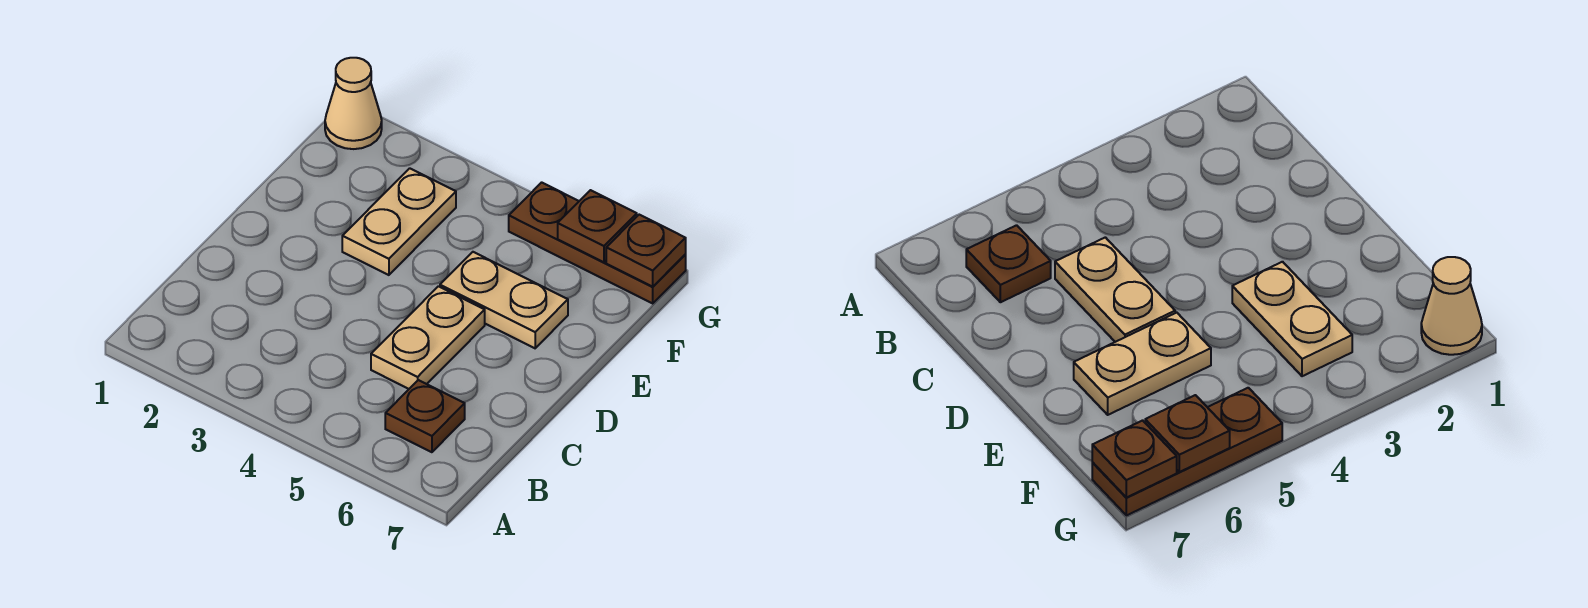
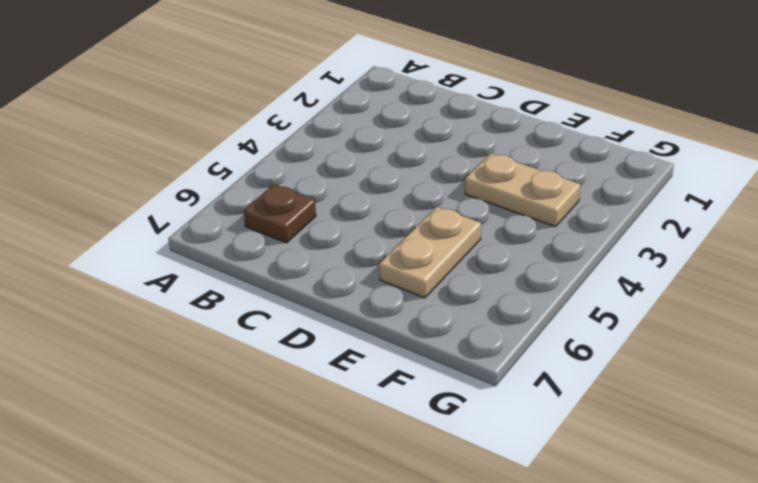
none -> tan 1x2 plate [371,286,485,389]
none -> tan 1x1 cone [325,58,382,149]

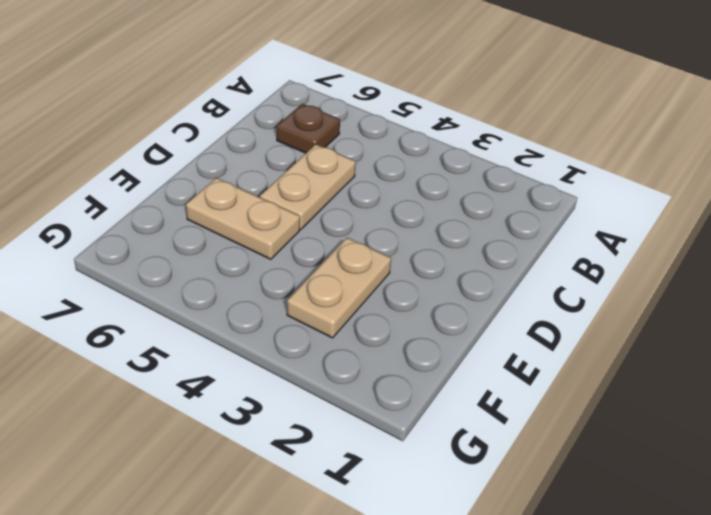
none -> tan 1x1 cone [325,58,382,149]
none -> brown 1x3 plate [509,182,686,303]

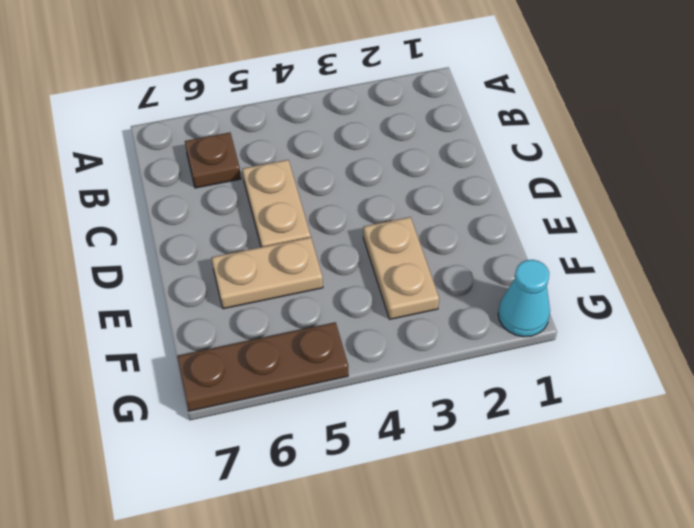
cyan 1x1 cone [498,260,550,337] -> tan 1x1 cone [325,58,382,149]
none -> brown 1x1 plate [558,190,637,262]
none -> brown 1x1 plate [606,215,686,287]

